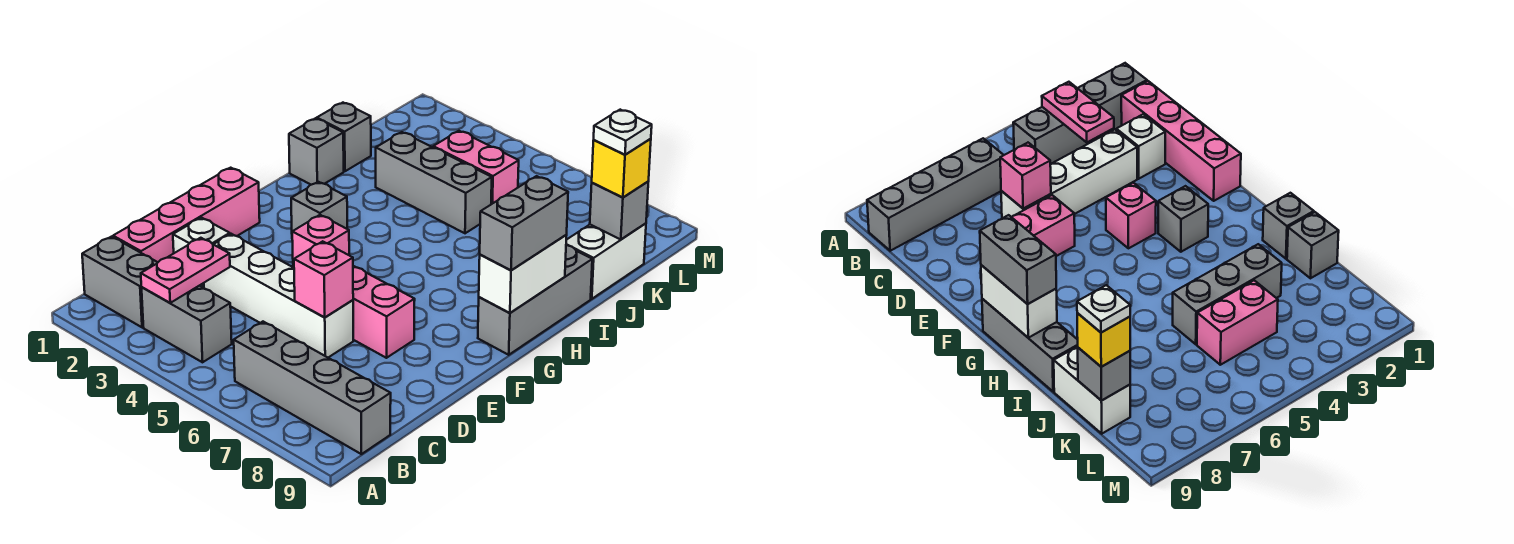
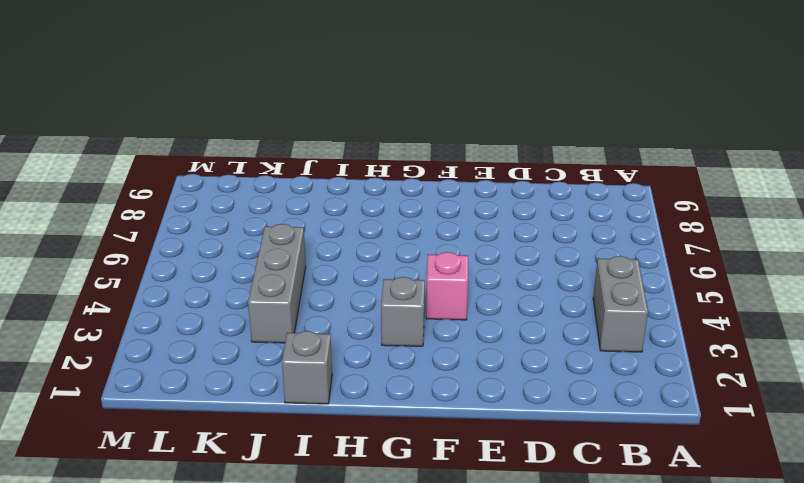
none -> grey 1x2 brick [82,237,158,327]
none -> grey 1x4 brick [234,322,391,454]
none -> pink 1x4 brick [113,168,260,262]

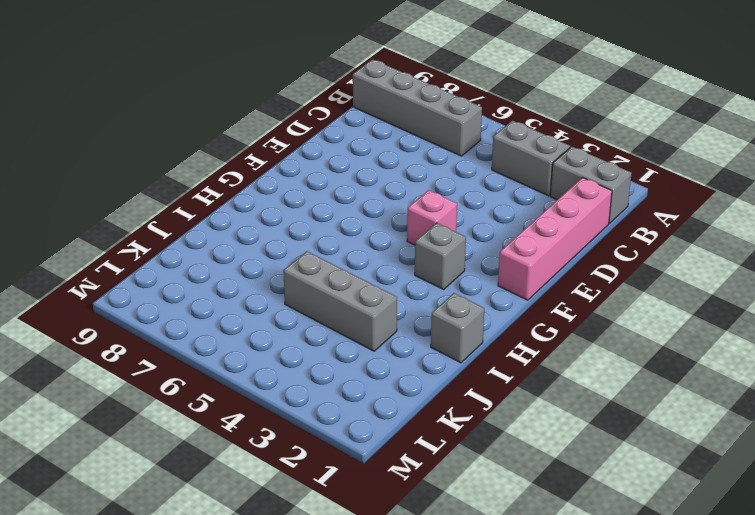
none -> white 1x1 brick [173,218,230,288]
none -> white 1x4 brick [204,234,353,357]
none -> pink 1x2 brick [353,266,415,358]

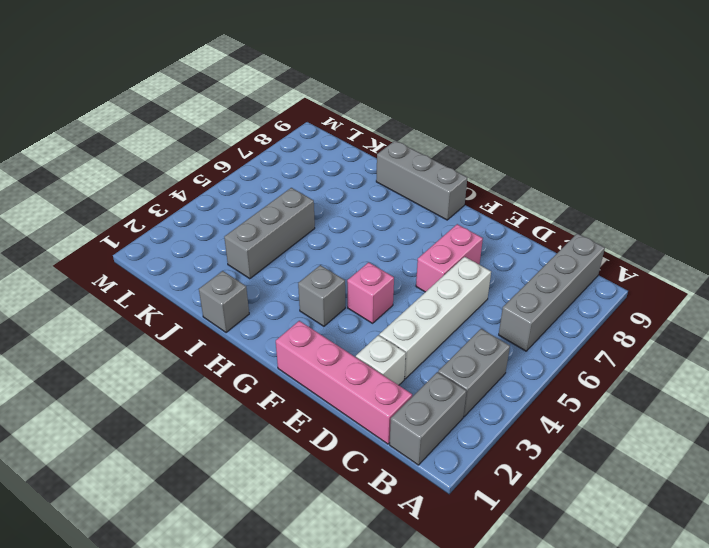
none -> grey 1x1 brick [317,103,371,171]
none -> white 1x2 brick [566,223,646,299]
none -> pink 1x2 brick [433,131,519,204]

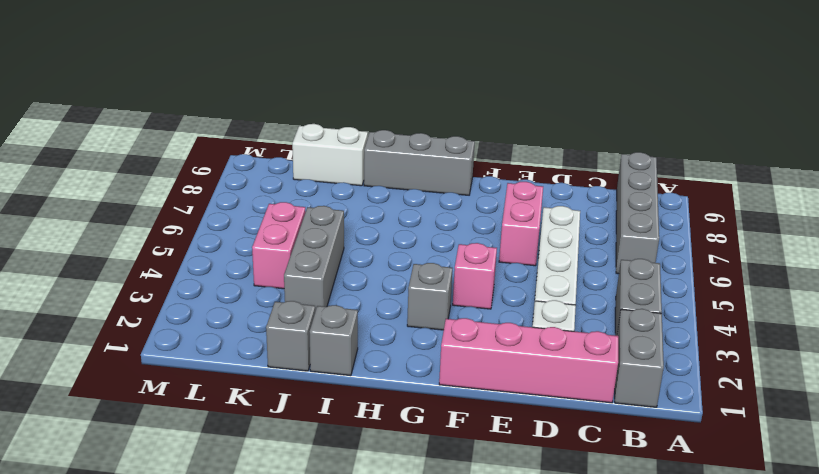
none -> pink 1x2 plate [141,238,230,303]
none -> pink 1x1 brick [294,241,353,317]
none -> white 1x2 brick [479,235,567,313]

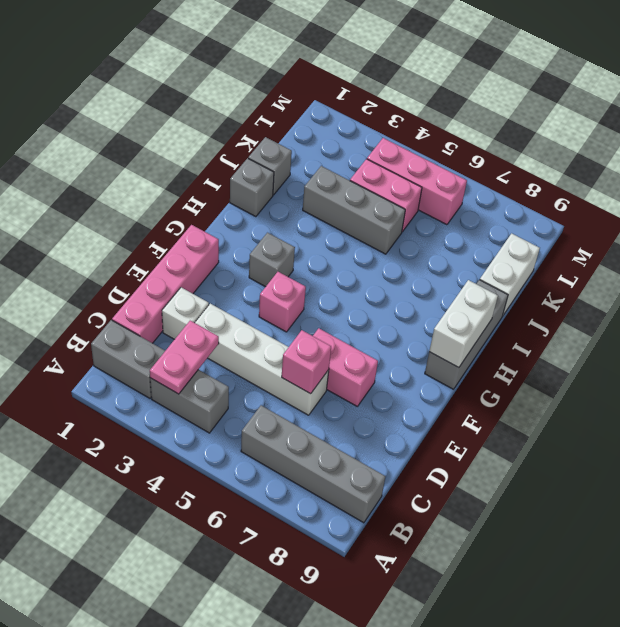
pink 1x3 brick [367,138,467,225] -> none
none -> grey 1x1 brick [590,182,648,239]
none -> grey 1x2 brick [480,176,568,270]
none -> yellow 1x1 brick [592,139,651,197]

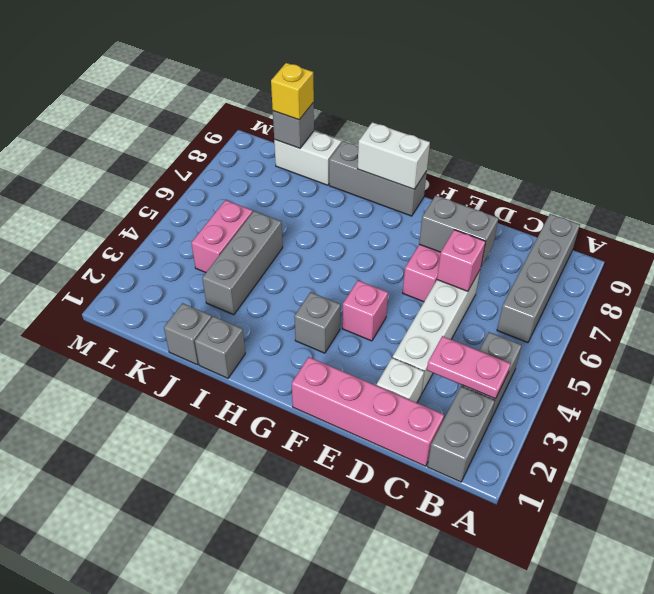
grey 1x2 brick [419,195,498,267] -> grey 1x2 brick moved to [480,176,568,270]
none -> white 1x1 plate [594,110,652,155]

